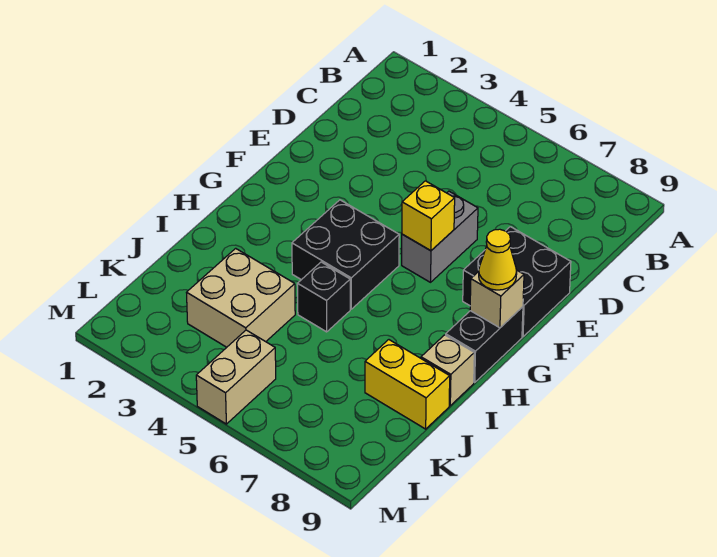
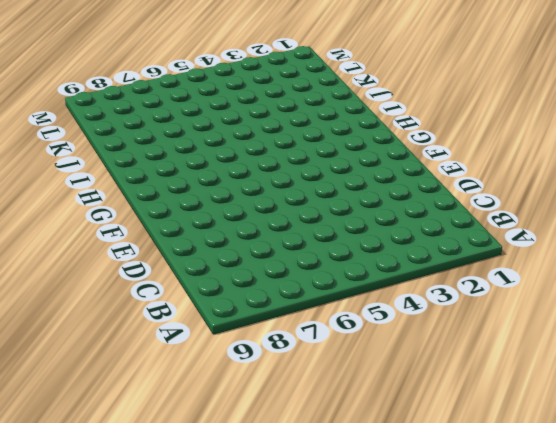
none -> grey 1x2 brick [402,191,478,282]
none -> black 2x2 brick [463,227,571,337]
none -> black 2x2 brick [292,200,399,309]

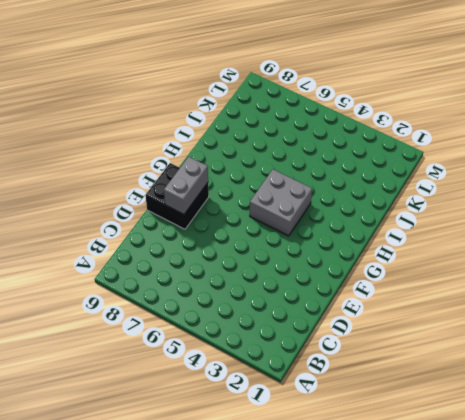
grey 1x2 brick [164,157,208,214] -> grey 1x2 brick moved to [402,191,478,282]
grey 2x2 brick [250,169,312,236] -> black 2x2 brick [292,200,399,309]
none -> black 1x2 brick [446,307,523,382]
none -> black 1x1 brick [297,262,350,332]
none -> tan 1x1 brick [421,335,474,406]

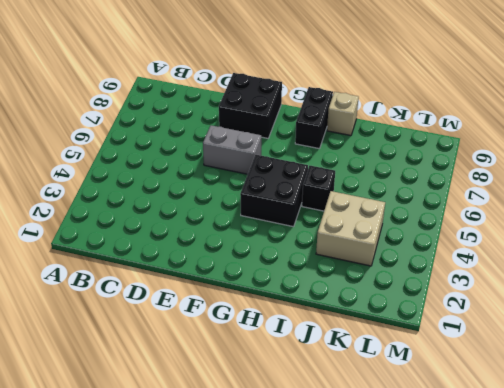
black 1x2 brick [295,87,333,149] -> black 1x2 brick turned to [446,307,523,382]
none -> yellow 1x2 brick [365,340,450,429]
none -> tan 1x2 brick [196,330,276,424]
none -> yellow 1x1 brick [402,181,455,251]

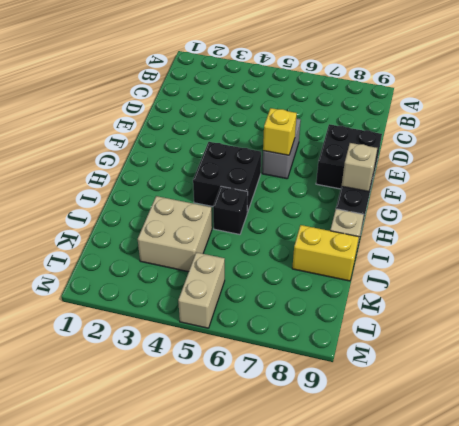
none -> yellow 1x1 cone [479,229,517,290]

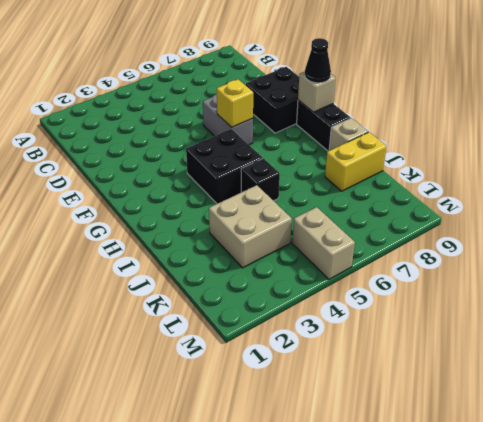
black 1x1 cone [305,38,331,83] -> yellow 1x1 cone [479,229,517,290]

